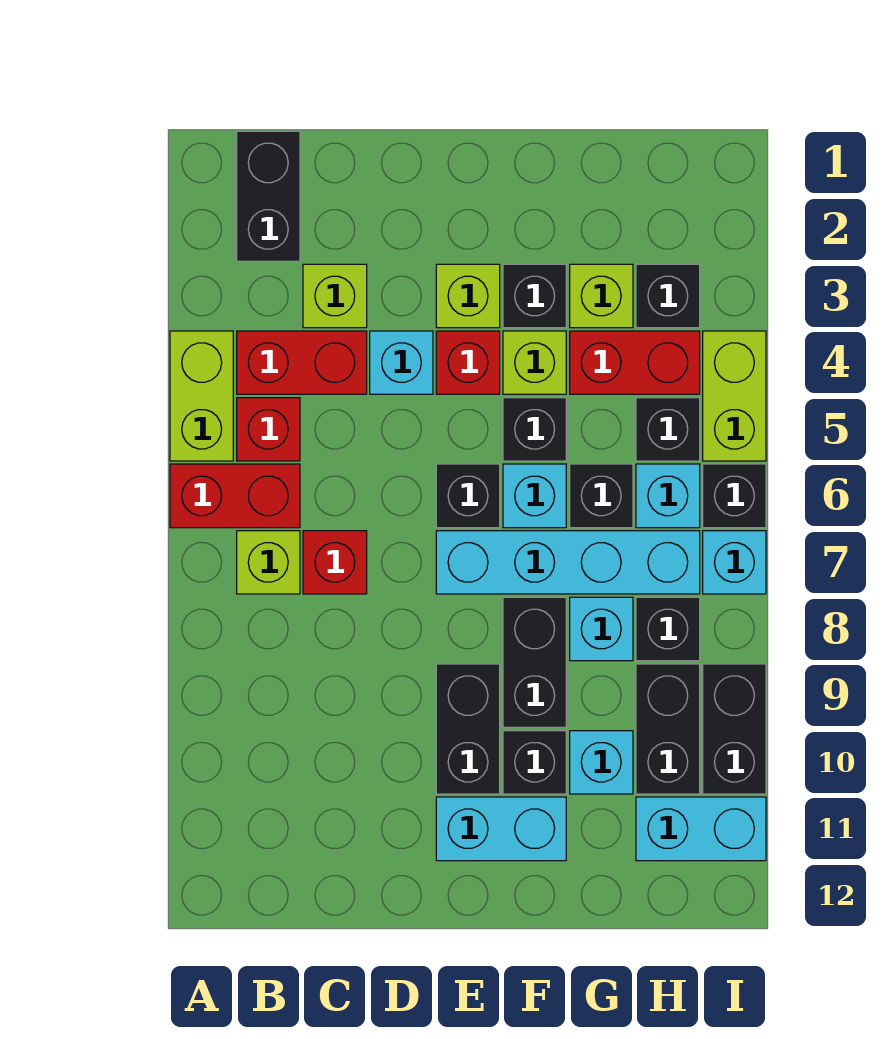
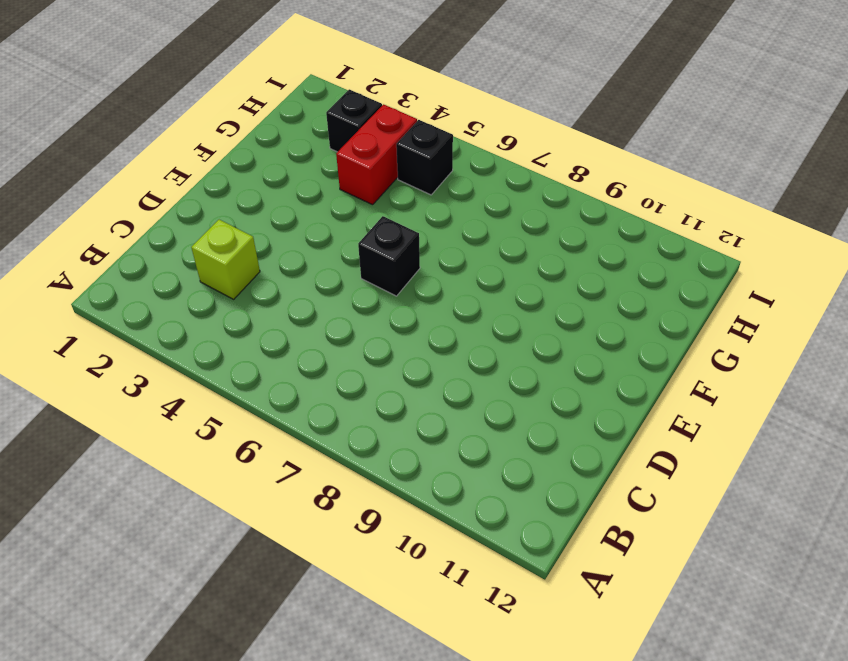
none -> lime 1x2 brick [170,331,233,461]
none -> red 1x2 brick [170,464,300,528]
none -> black 1x2 brick [237,131,300,261]
none -> red 1x2 brick [237,331,367,394]

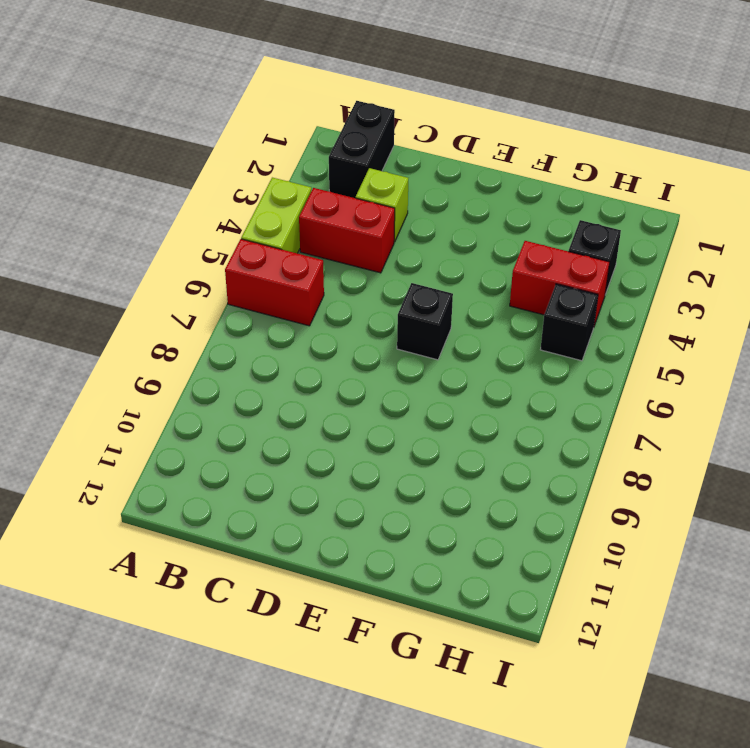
none -> red 1x1 brick [237,398,300,461]
none -> lime 1x1 brick [237,531,300,594]
none -> red 1x1 brick [303,531,367,594]
none -> cyan 1x1 brick [370,331,433,394]

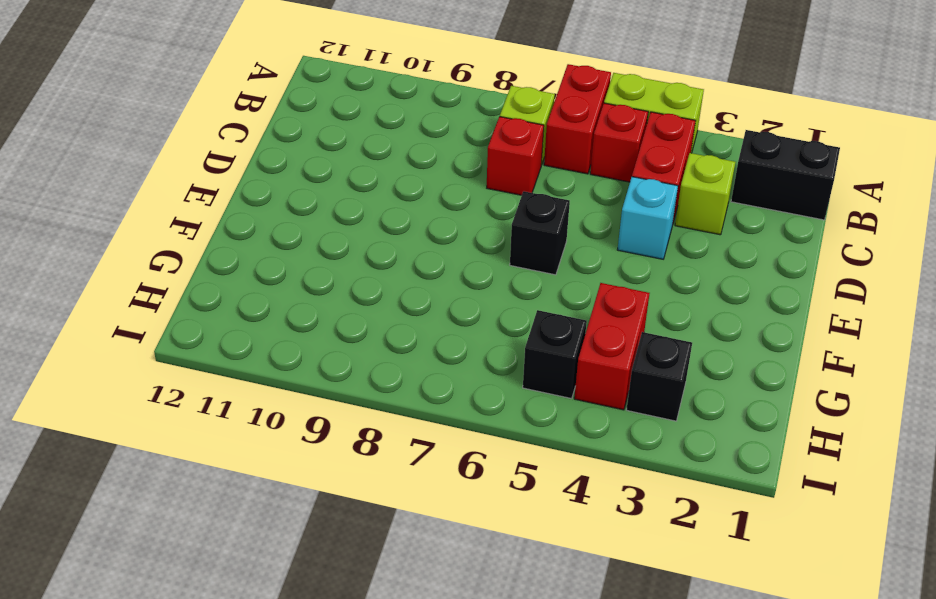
none -> lime 1x1 brick [436,264,500,328]
none -> red 1x1 brick [436,331,500,394]
none -> cyan 1x4 brick [436,531,700,594]
none -> black 1x2 brick [436,664,500,794]

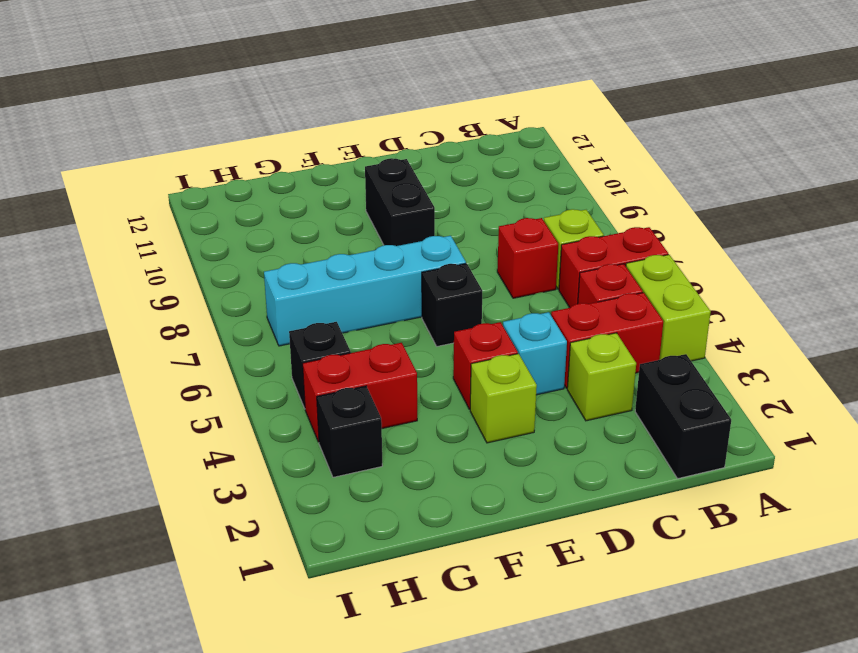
none -> cyan 1x2 brick [436,797,566,861]
none -> black 1x1 brick [503,264,566,328]
none -> lime 1x1 brick [503,331,566,394]
none -> black 1x1 brick [503,398,566,461]

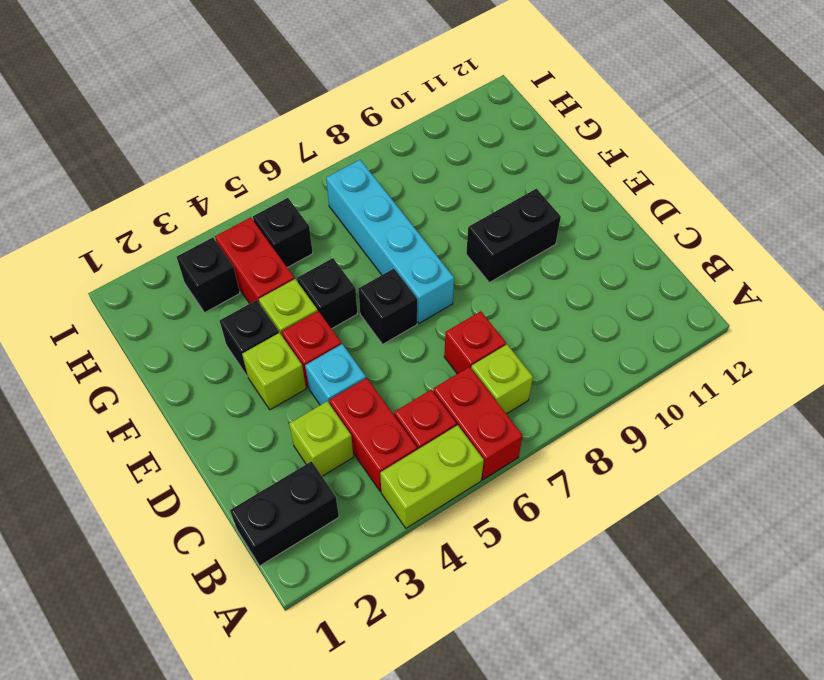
none -> cyan 1x2 brick [436,797,566,861]
none -> cyan 1x1 brick [503,464,566,528]
none -> black 1x2 brick [503,597,566,727]
none -> black 1x1 brick [503,731,566,794]

